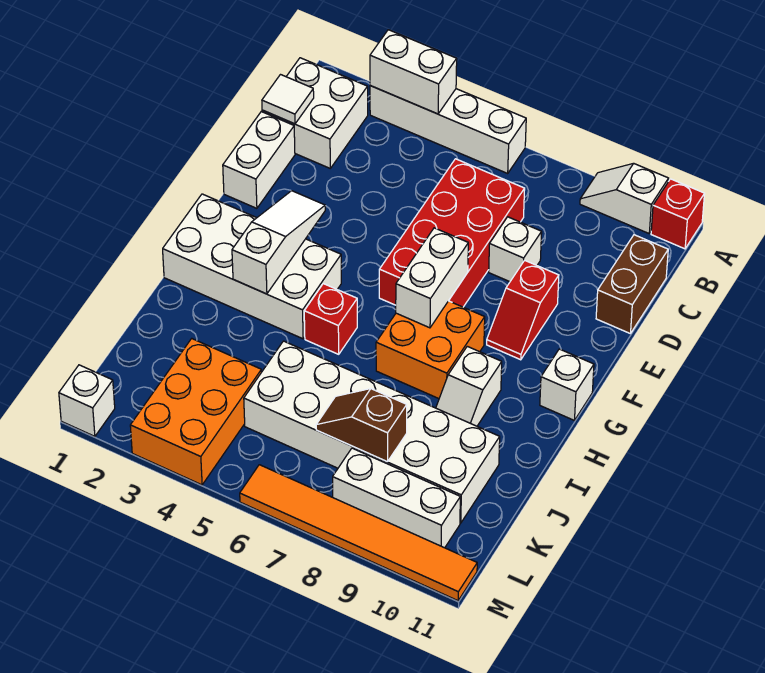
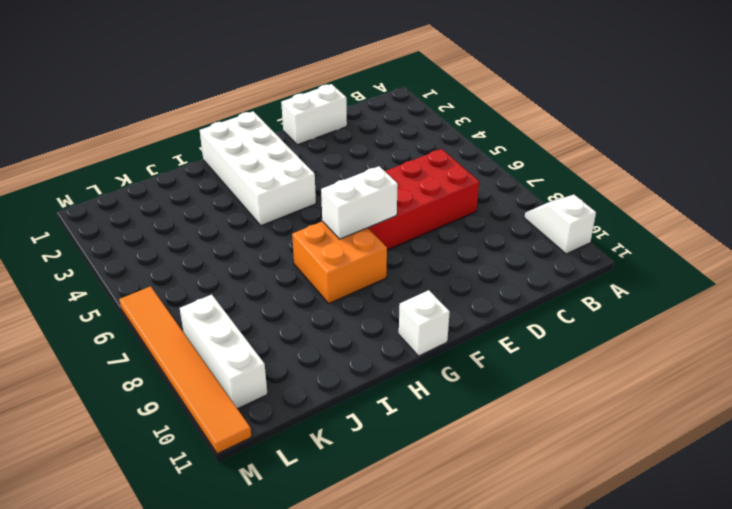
none -> white 1x4 brick [370,86,526,173]
none -> red 1x1 brick [651,179,705,249]
none -> white 2x2 brick [262,58,368,168]

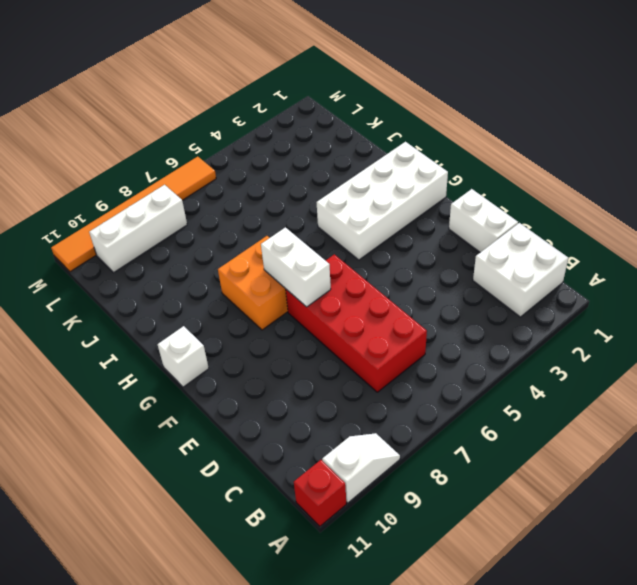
none -> white 1x4 brick [370,86,526,173]
none -> brown 1x2 brick [596,235,668,334]
none -> white 1x1 brick [489,217,542,282]

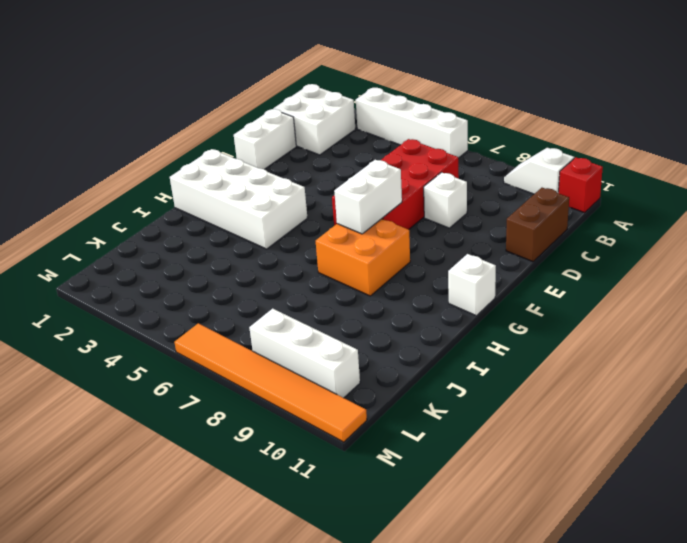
none -> red 1x2 slope [487,260,559,360]
none -> red 1x1 brick [304,284,357,354]
none -> white 1x2 slope [436,346,502,426]

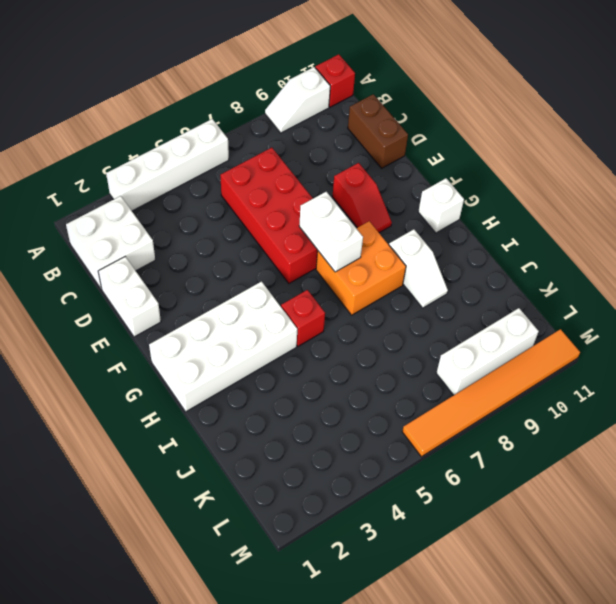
none -> white 1x1 brick [489,217,542,282]
none -> white 2x6 brick [244,341,500,523]
none -> orange 2x3 brick [130,339,261,485]

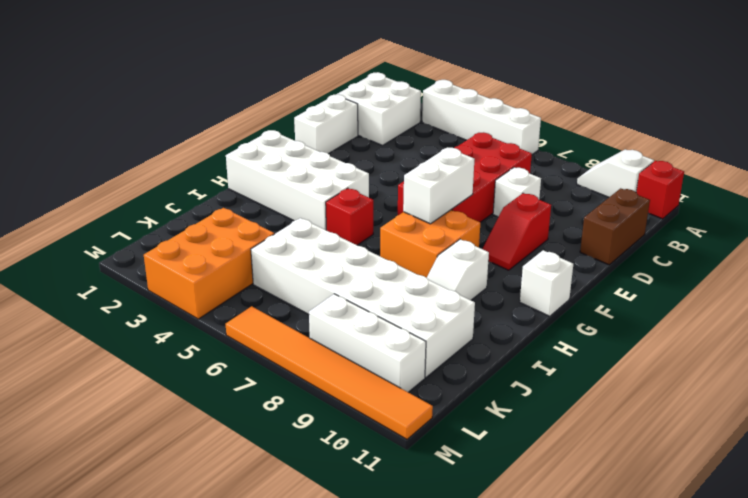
none -> white 1x1 brick [59,365,115,436]
none -> white 1x2 brick [370,30,457,114]
none -> white 1x1 tile [262,75,314,124]

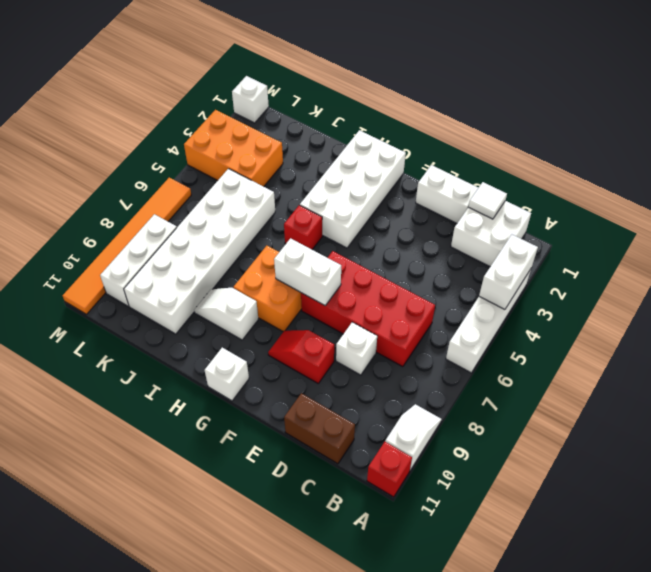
none -> white 1x3 slope [232,191,325,294]
none -> brown 1x2 slope [316,389,407,462]

